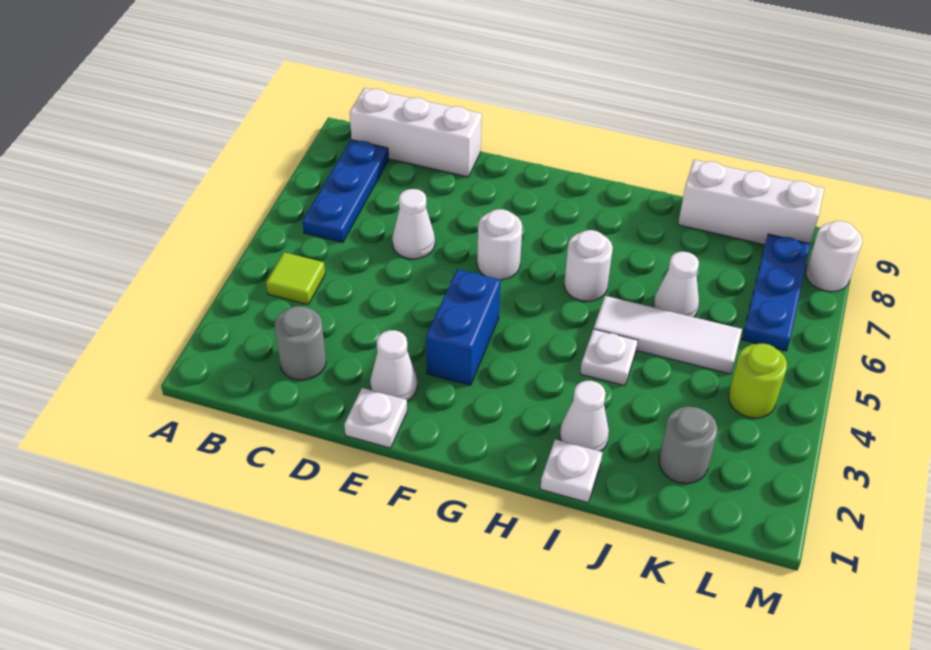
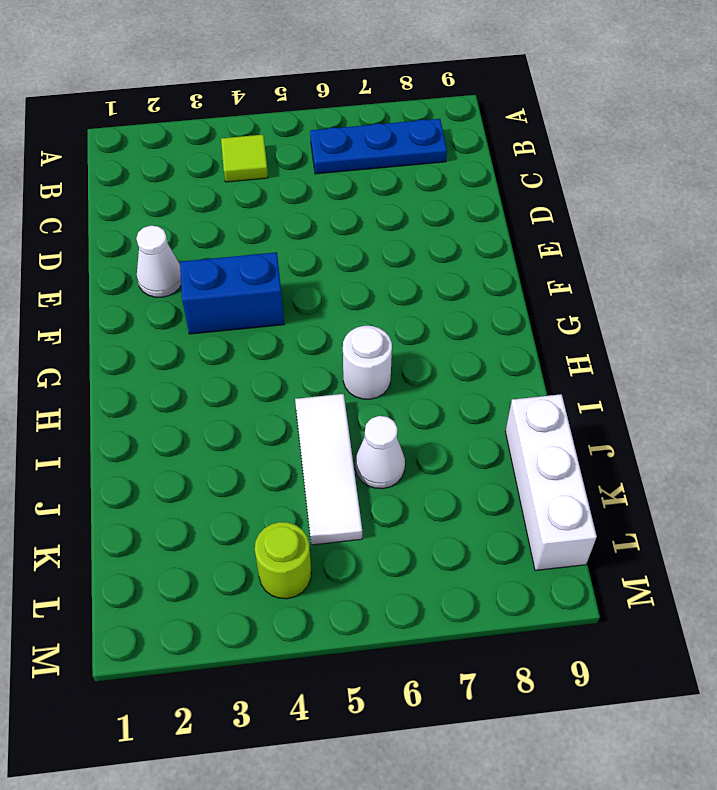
none -> white 1x3 brick [350,88,482,177]
none -> grey 1x1 round brick [275,306,326,380]
none -> white 1x1 cone [392,189,435,259]

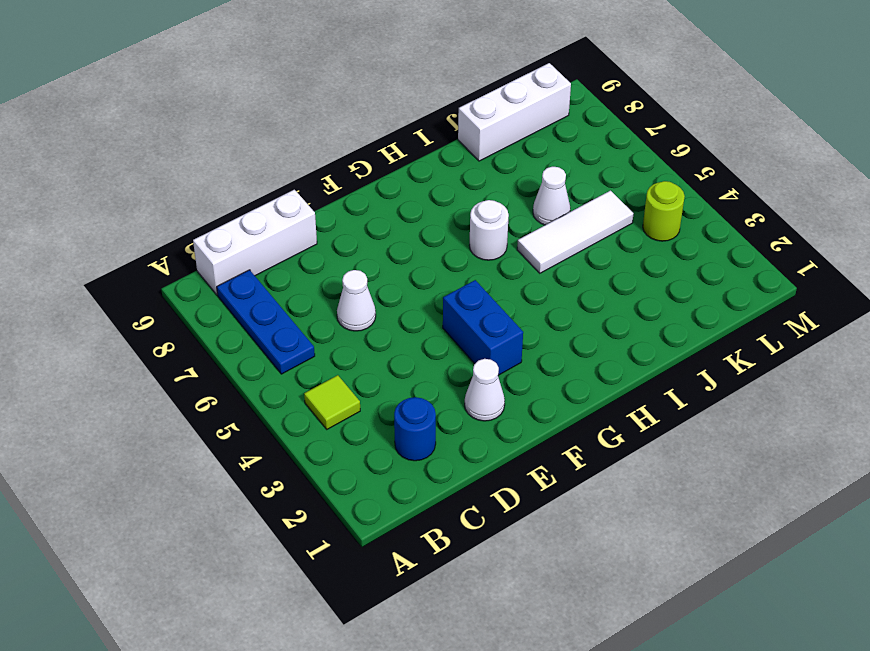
blue 1x1 round brick [394,397,436,461] -> grey 1x1 round brick [275,306,326,380]
none -> white 1x1 plate [344,388,407,448]
none -> white 1x1 round brick [477,209,522,280]
none -> white 1x1 plate [540,439,603,503]

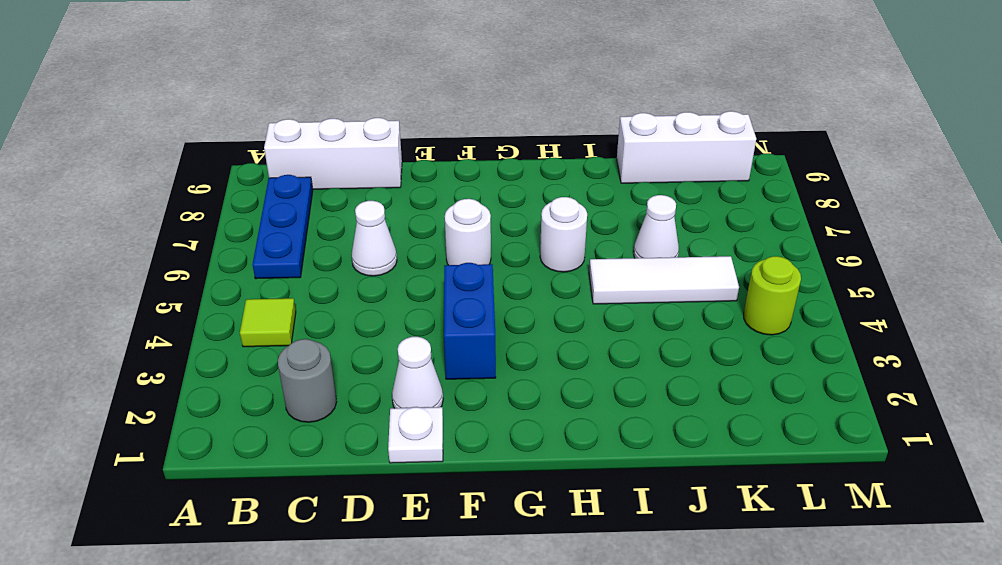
none -> white 1x1 plate [540,439,603,503]
none -> white 1x1 cone [560,381,609,451]
none -> white 1x1 plate [580,329,638,386]

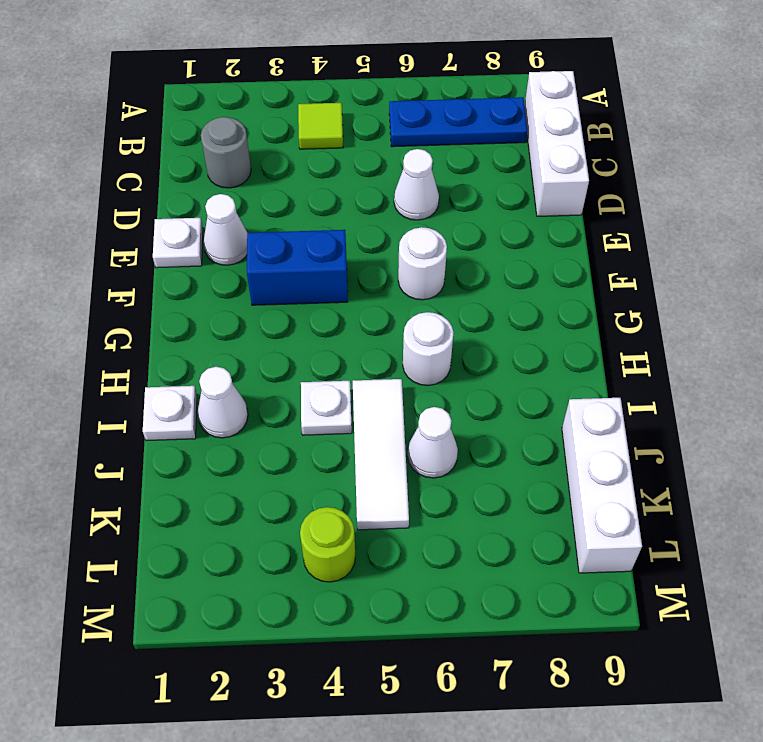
none -> grey 1x1 round brick [659,406,717,484]
none -> blue 1x3 plate [742,234,810,351]
none -> white 1x1 round brick [806,221,862,292]

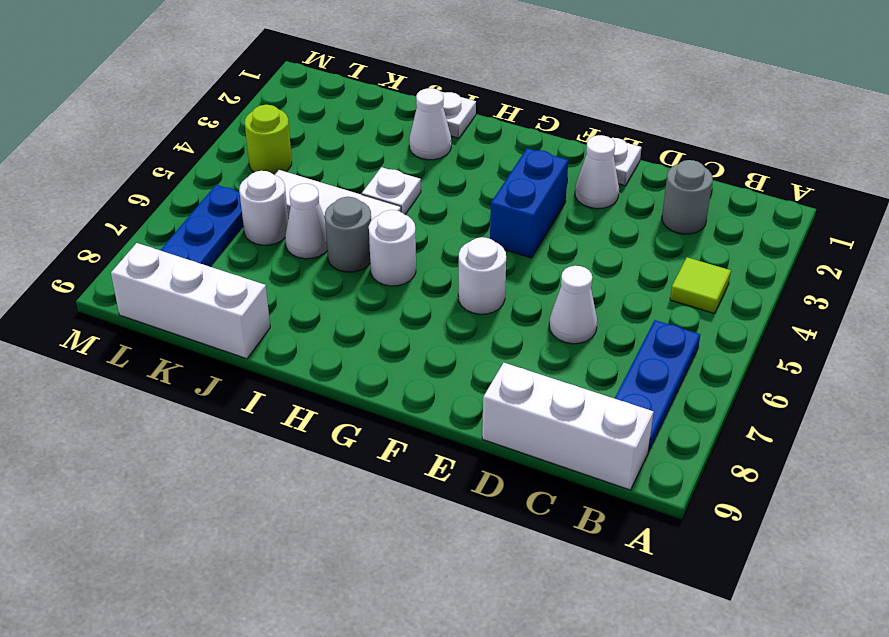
grey 1x1 round brick [325,197,371,272] -> grey 1x1 round brick moved to [659,406,717,484]
white 1x1 round brick [239,171,288,245] -> white 1x1 round brick moved to [806,221,862,292]

